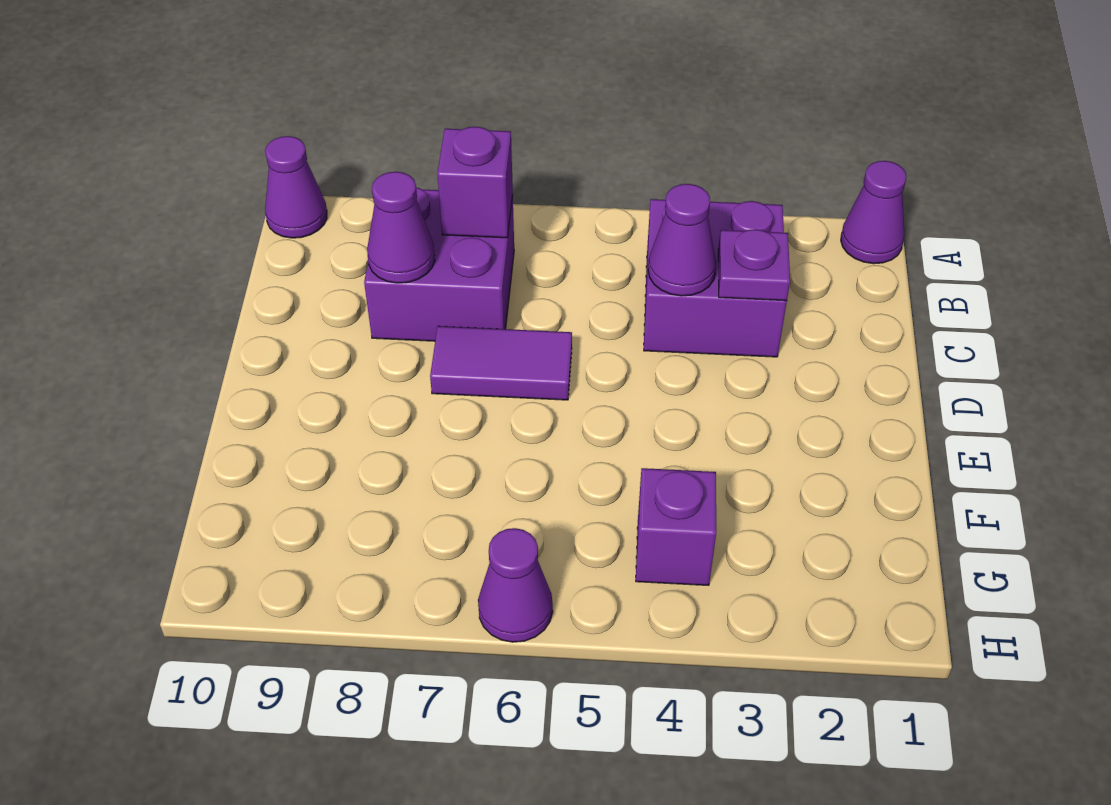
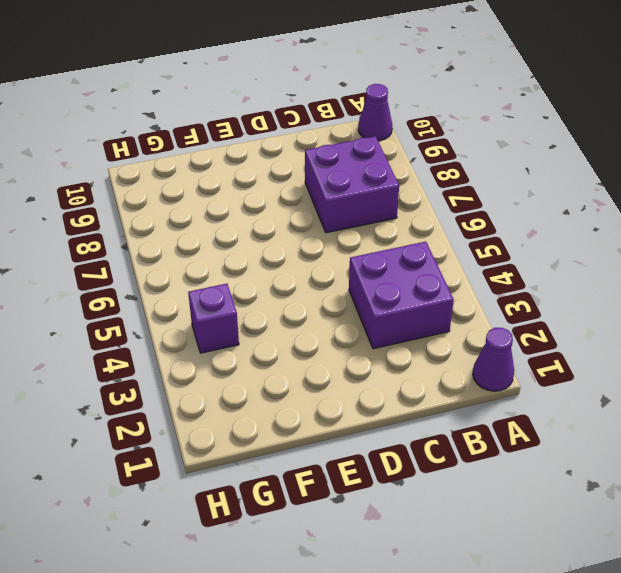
none -> purple 1x2 tile [430,326,572,400]
none -> purple 1x1 cone [478,528,553,642]

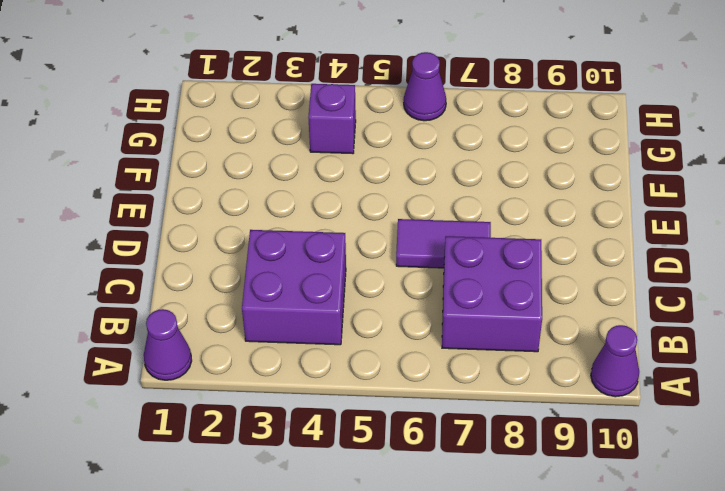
none -> purple 1x1 brick [437,127,513,238]
none -> purple 1x1 plate [718,229,790,301]

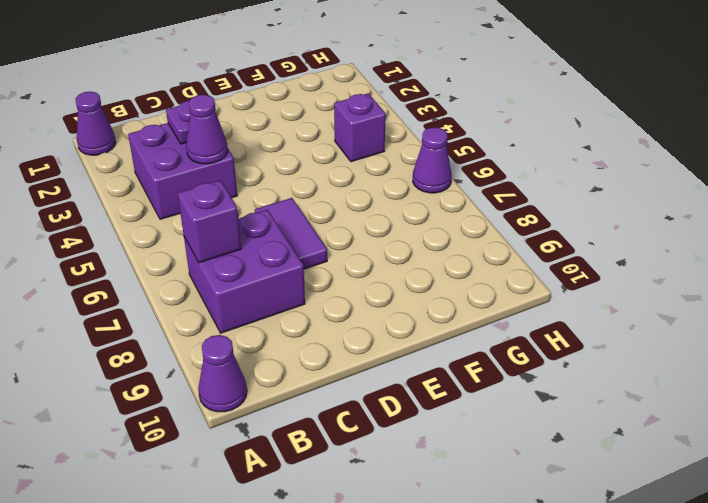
none -> purple 1x1 cone [367,172,435,283]

